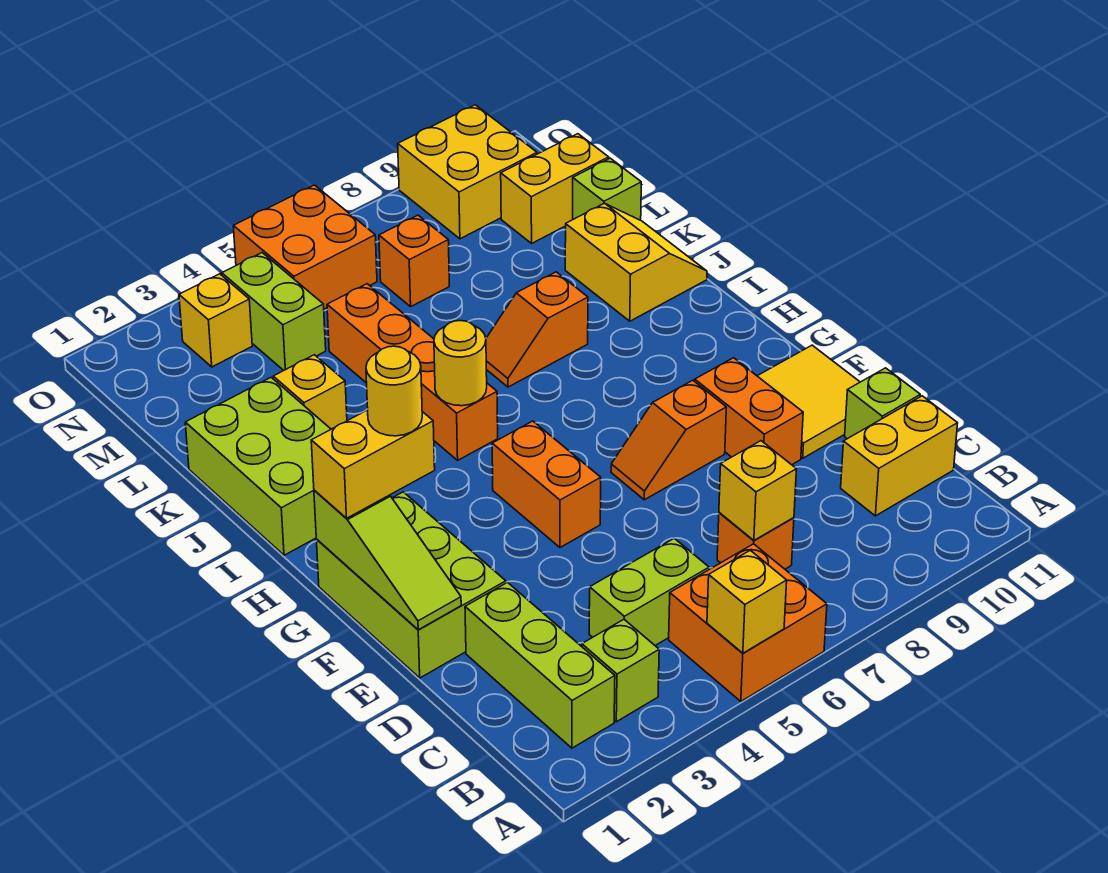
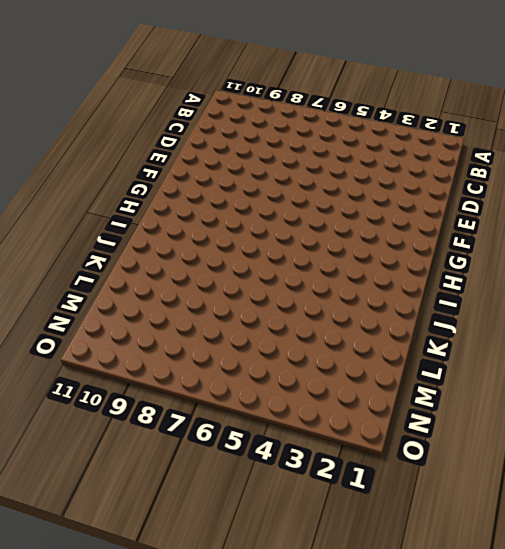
none -> orange 2x2 brick [669,544,827,701]
none -> lime 1x3 brick [465,583,615,748]
none -> lime 1x1 brick [582,620,659,722]
none -> lime 1x2 brick [589,538,709,645]

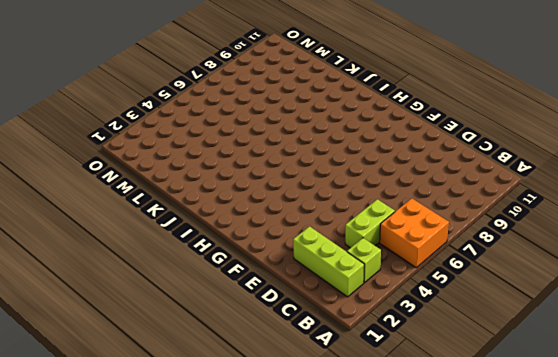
none -> orange 1x1 brick [717,513,794,569]
none -> yellow 1x2 brick [841,396,958,516]
none -> lime 1x1 brick [845,368,920,439]
none -> lime 2x3 brick [316,492,506,678]

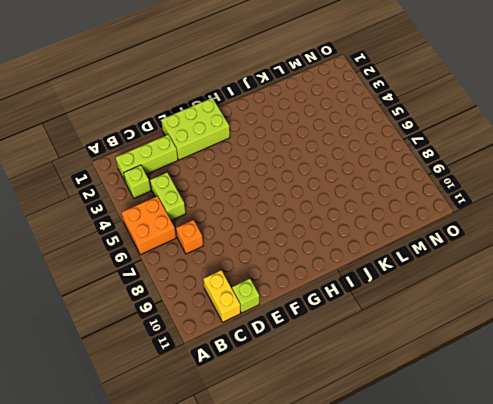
none -> orange 1x2 brick [695,358,803,465]
none -> yellow 2x2 tile [758,345,860,458]
none -> orange 1x2 brick [492,421,601,547]
none -> orange 1x2 slope [611,380,726,500]

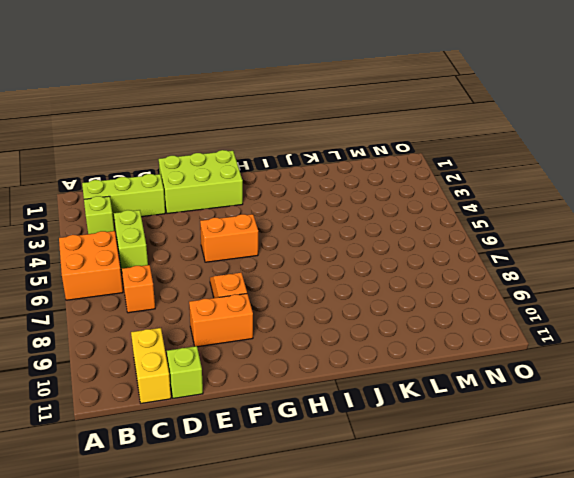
none -> yellow 2x2 tile [758,345,860,458]
none -> lime 2x3 brick [185,377,331,555]
none -> orange 1x4 brick [327,284,498,460]
none -> orange 1x2 slope [486,272,588,387]

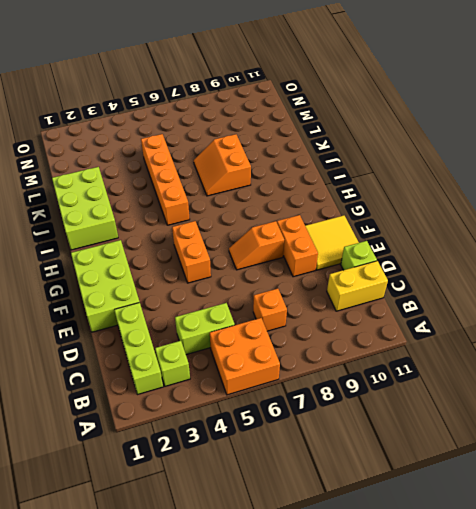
orange 2x2 slope [194,134,251,196] -> orange 1x2 slope [486,272,588,387]
none -> yellow 2x2 slope [565,203,707,321]
none -> yellow 1x1 brick [273,355,347,429]
none -> lime 1x1 brick [573,158,641,220]
none -> lime 1x2 brick [222,253,326,370]

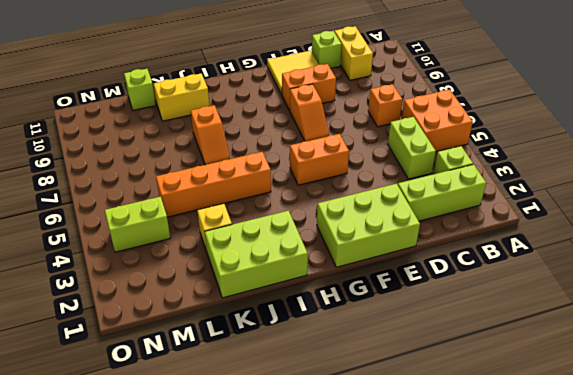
none -> orange 1x1 brick [379,215,449,306]
none -> yellow 1x2 brick [501,134,609,243]
none -> yellow 1x1 brick [179,274,252,367]
none -> orange 2x2 brick [233,185,377,309]

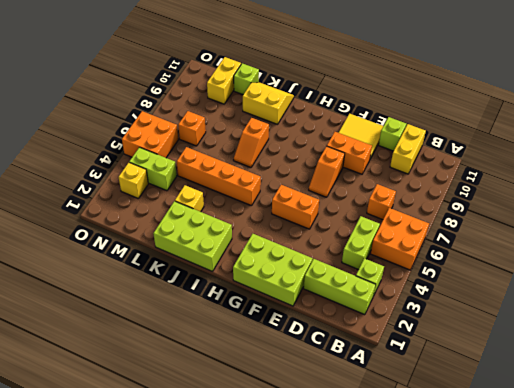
none -> yellow 2x2 brick [398,105,537,239]
none -> yellow 1x1 brick [707,550,787,653]
none -> yellow 1x1 brick [719,441,796,540]
none -> lime 1x3 slope [314,490,461,630]

